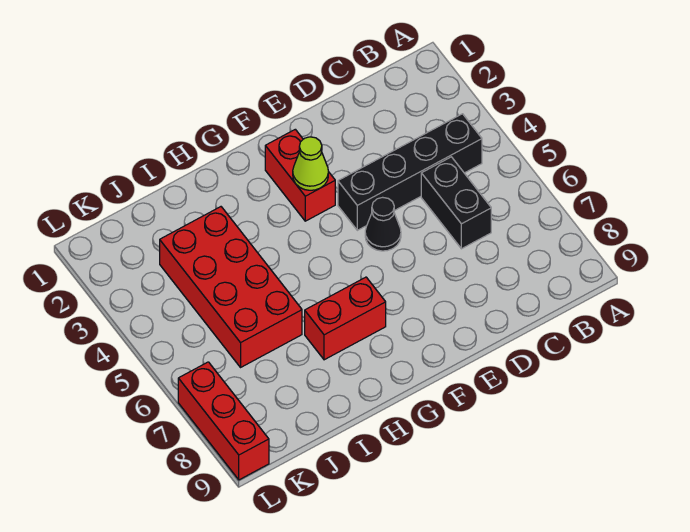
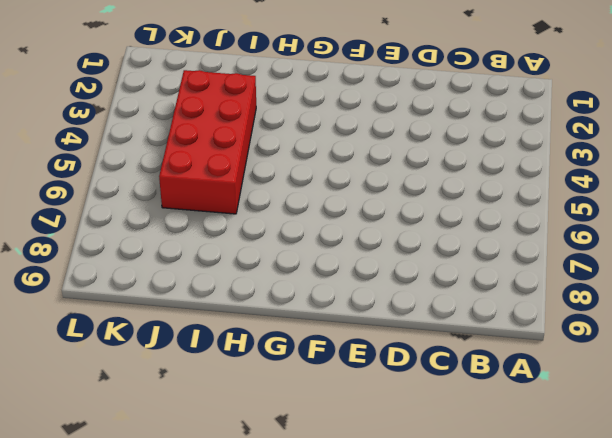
none -> black 1x4 brick [338,114,482,230]
none -> black 1x2 brick [421,157,491,249]

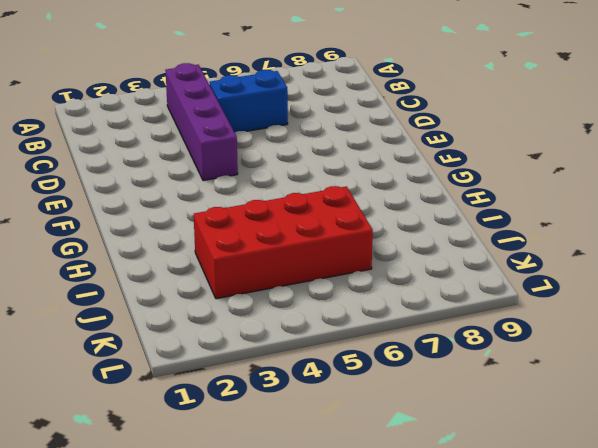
purple 1x4 brick [165,63,238,181] -> black 1x4 brick [338,114,482,230]
blue 1x2 brick [209,70,288,132] -> black 1x2 brick [421,157,491,249]
none -> black 1x1 cone [365,197,401,251]
none -> red 1x2 brick [265,129,335,221]

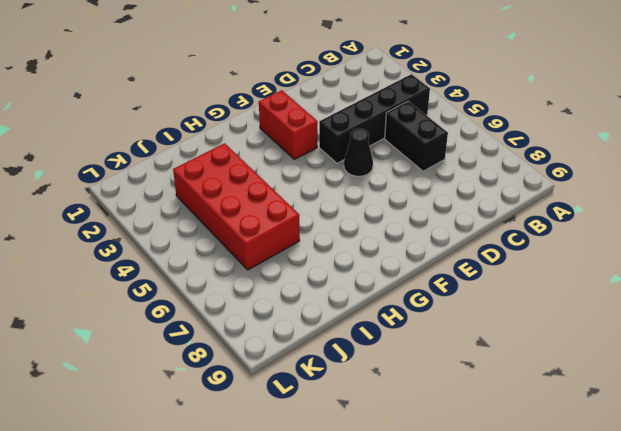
none -> red 1x2 brick [305,277,386,360]
none -> red 1x3 brick [178,362,269,480]

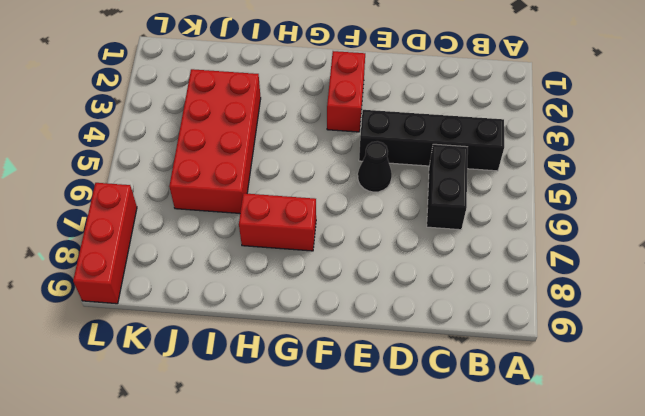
none -> lime 1x1 cone [293,137,328,190]

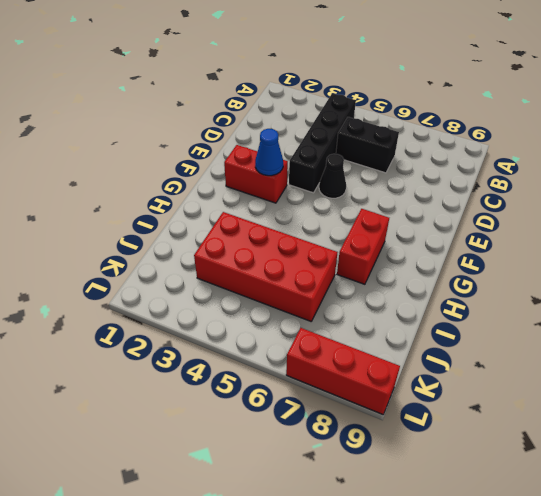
blue 1x1 cone [255,129,283,176] -> lime 1x1 cone [293,137,328,190]

